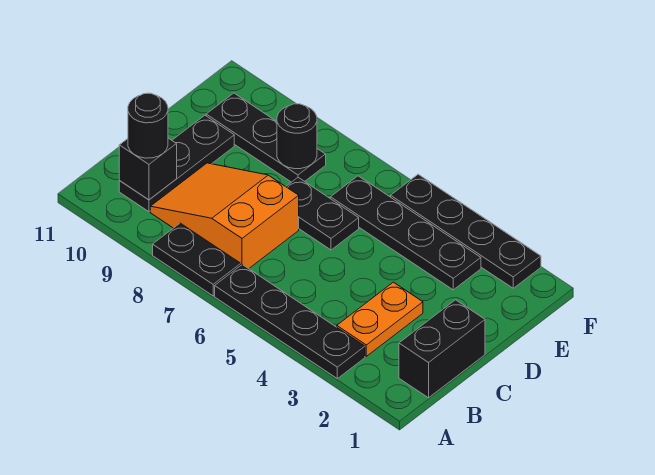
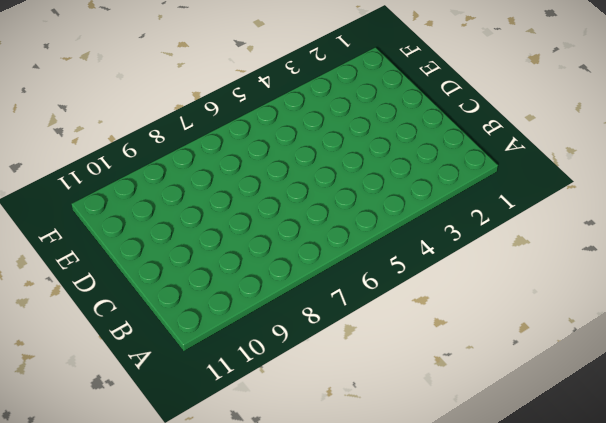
none -> black 1x4 plate [215,265,365,379]
none -> black 1x2 plate [153,223,241,296]
none -> black 1x2 brick [399,300,485,398]

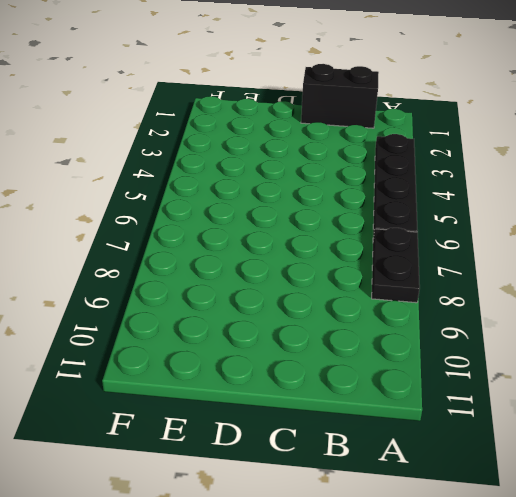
none -> orange 1x2 plate [337,282,423,356]
none -> orange 2x3 slope [150,163,299,269]
none -> black 1x3 plate [119,115,234,212]

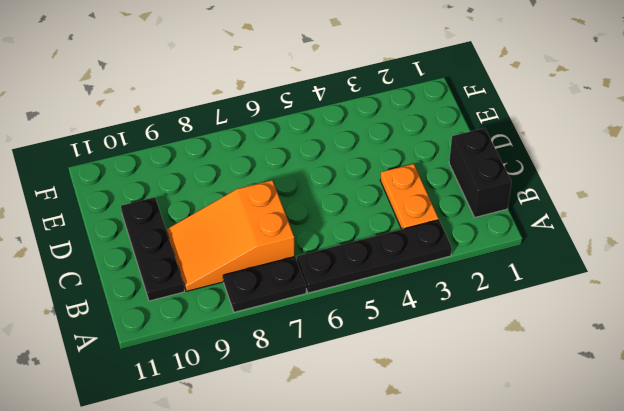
none -> black 1x2 plate [286,177,359,250]
none -> black 1x4 plate [331,176,481,290]
none -> black 1x3 plate [206,93,326,182]

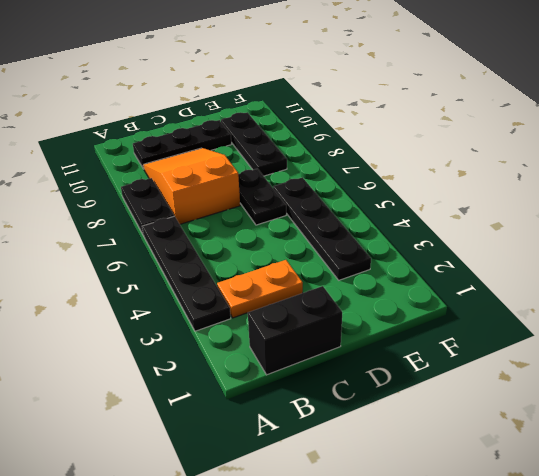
none -> black 1x4 plate [391,174,541,288]
none -> black 1x1 brick [119,138,177,200]
none -> black 1x1 round brick [277,104,317,169]

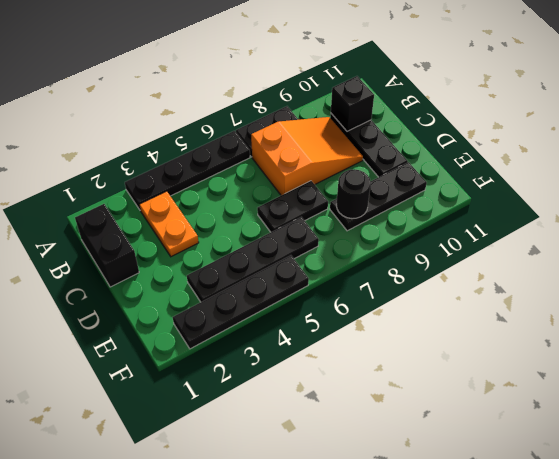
none -> black 1x1 round brick [128,93,168,158]

